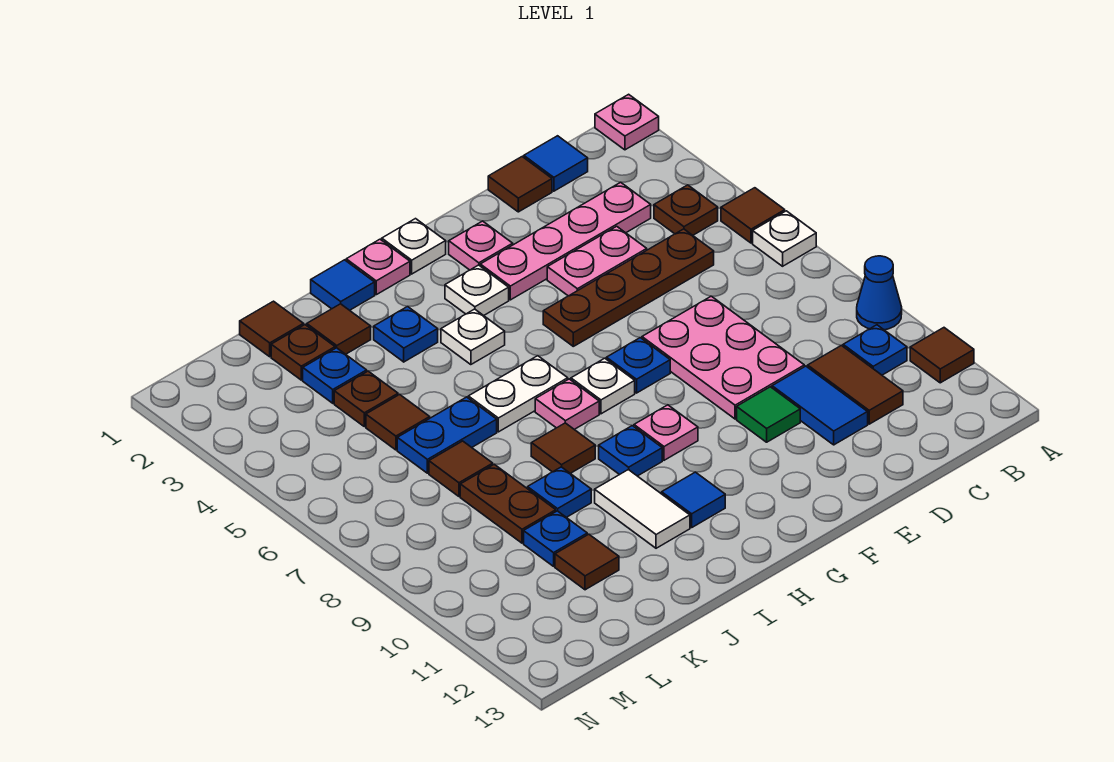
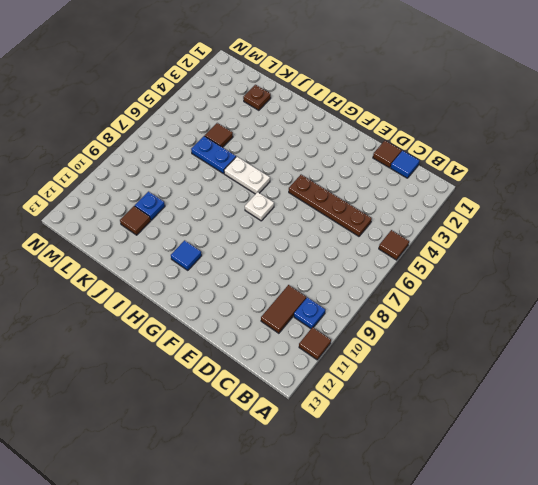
none -> pink 1x1 plate [595,94,659,150]
none -> white 1x1 plate [753,211,816,266]
none -> blue 1x1 cone [857,256,902,330]
none -> brown 1x1 plate [654,185,718,235]

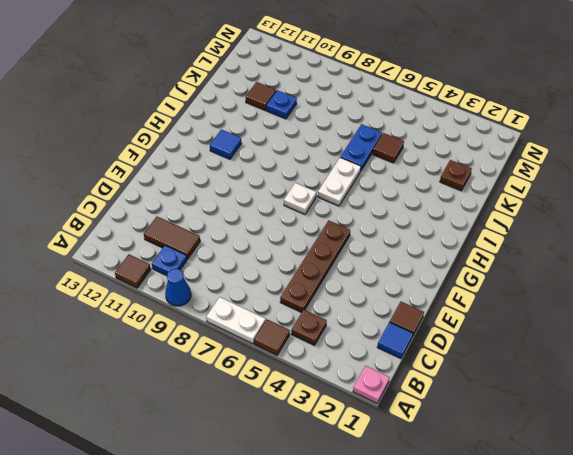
white 1x2 plate [206,297,266,344] -> white 1x1 plate [753,211,816,266]
none -> pink 1x4 plate [480,182,651,300]
none -> pink 1x2 plate [547,226,647,296]
none -> pink 2x3 plate [642,296,804,419]
none -> blue 1x2 tile [772,366,868,445]

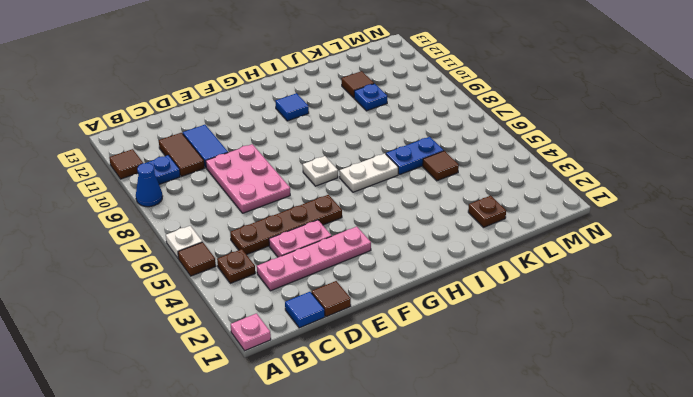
none -> green 1x1 tile [737,387,800,442]
none -> pink 1x1 plate [449,221,513,270]
none -> blue 1x1 plate [606,338,670,393]
none -> white 1x1 plate [382,219,446,274]

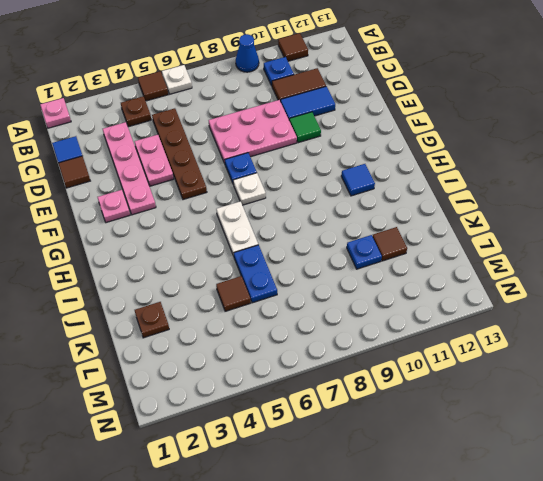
none -> white 1x1 plate [382,219,446,274]
none -> white 1x1 plate [445,265,509,316]
none -> pink 1x1 plate [634,405,698,460]
none -> pink 1x1 plate [346,239,410,295]

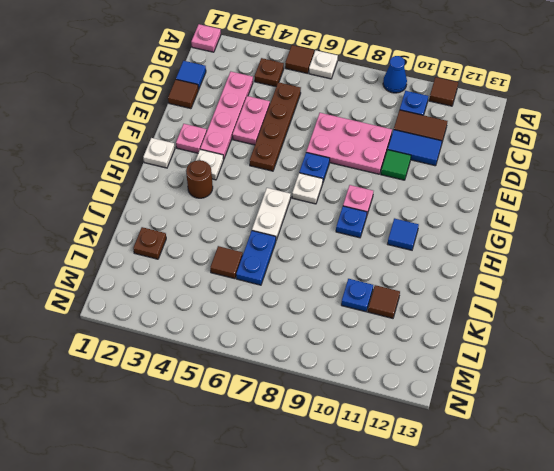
brown 1x1 round brick [186,160,213,198] -> none
none -> pink 1x1 plate [346,239,410,295]
none -> white 1x1 plate [441,309,505,365]
none -> pink 1x1 plate [535,379,599,429]
none -> blue 1x1 tile [311,260,375,310]

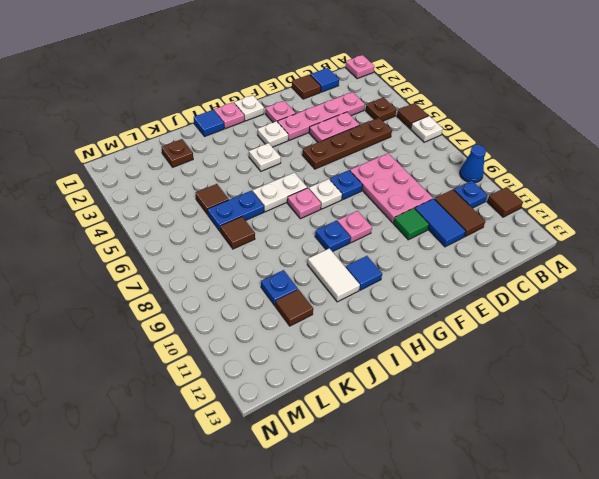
none -> blue 1x1 plate [374,306,438,362]
none -> brown 1x1 tile [531,423,595,473]
none -> brown 1x1 tile [307,304,371,354]
none -> blue 1x1 plate [528,467,591,517]

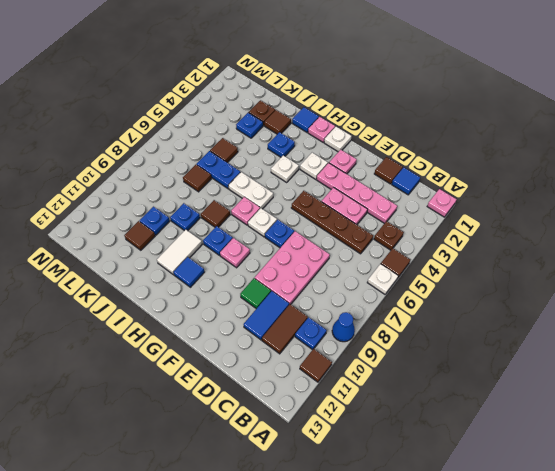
none -> brown 1x1 tile [240,301,304,357]
none -> brown 1x1 plate [334,371,398,427]
none -> brown 1x2 plate [460,464,556,543]

